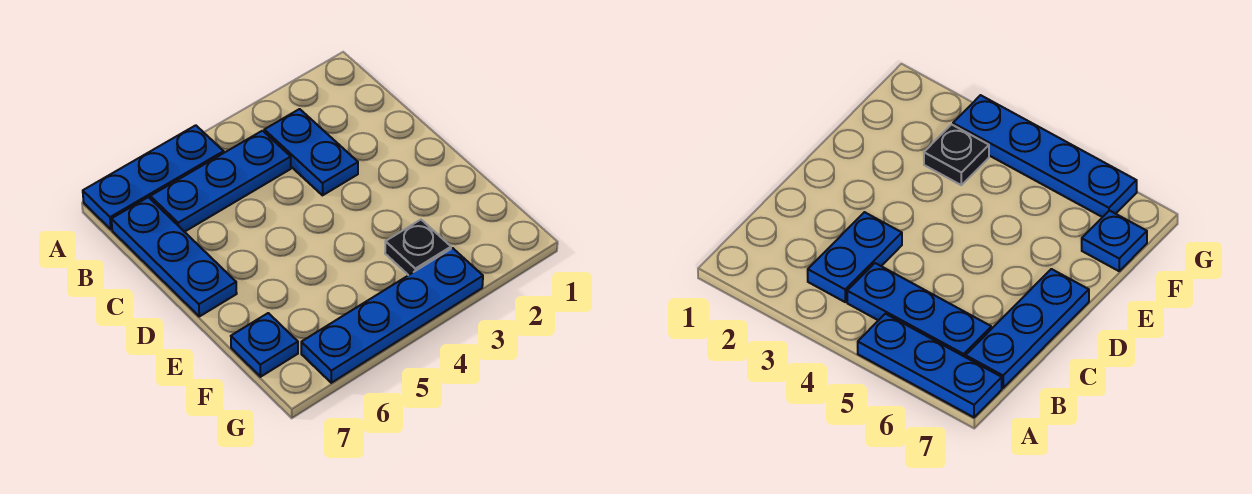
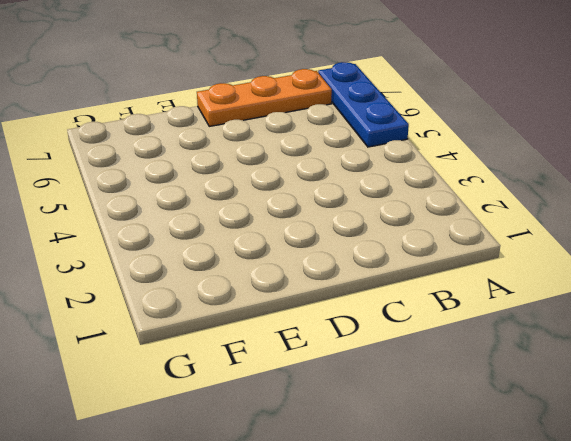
orange 1x3 plate [197,69,332,126] -> blue 1x3 plate [111,197,237,316]
none -> blue 1x2 plate [264,109,358,195]
none -> blue 1x3 plate [150,131,291,232]

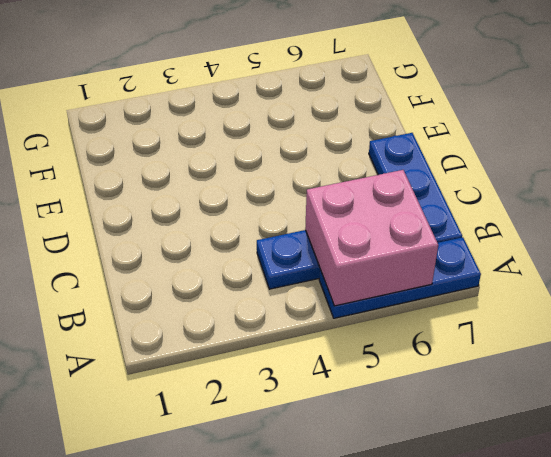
pink 2x2 brick [305,170,438,306] -> none
none -> blue 1x2 plate [264,109,358,195]
none -> black 1x1 plate [385,220,451,275]

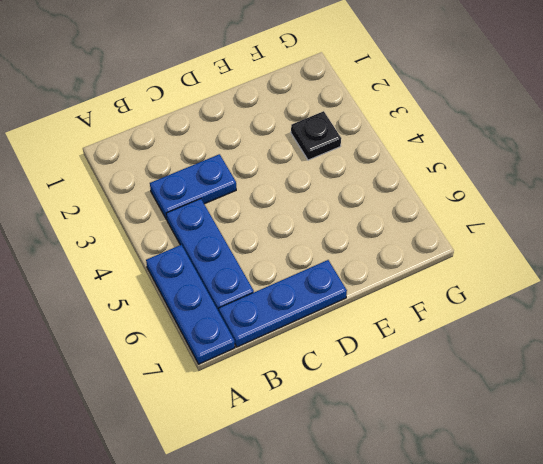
none -> blue 1x1 plate [231,313,298,377]
none -> blue 1x4 plate [301,248,483,383]

